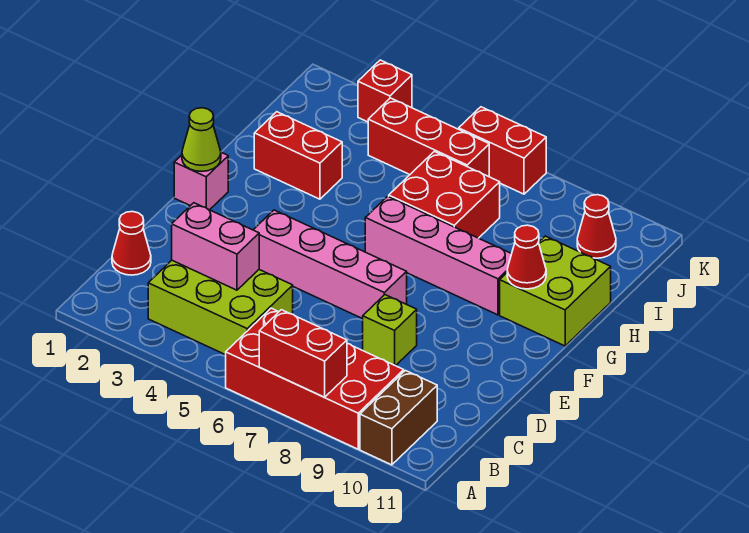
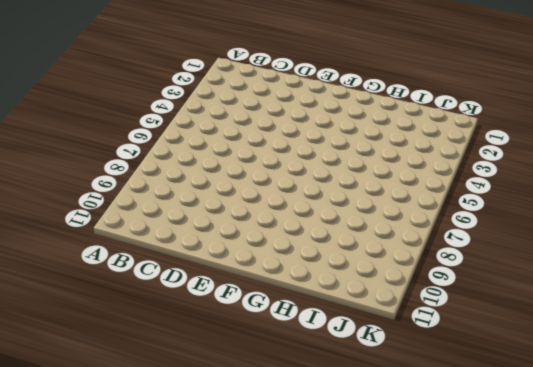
none -> red 2x4 brick [226,308,404,449]
none -> brown 1x2 brick [360,371,437,465]
none -> lime 2x3 brick [148,261,293,355]

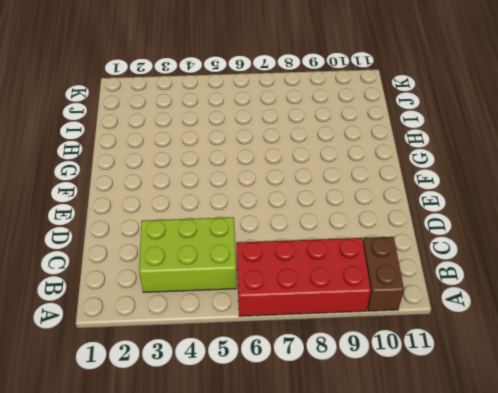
none -> red 1x1 cone [112,212,151,275]
none -> lime 1x1 brick [363,295,417,366]
none -> pink 1x4 brick [253,210,407,319]

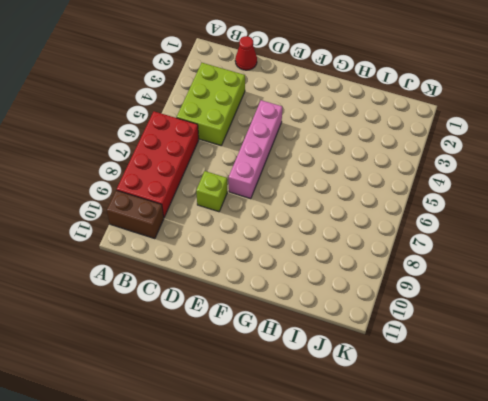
none -> pink 1x1 brick [174,152,228,210]
none -> pink 1x4 brick [365,196,511,315]
none -> lime 2x2 brick [500,236,611,346]

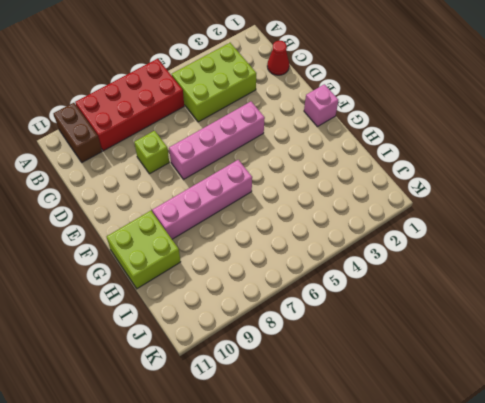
none -> red 1x2 brick [254,112,342,199]
none -> red 2x2 brick [389,152,500,238]
none -> red 1x3 brick [368,98,489,177]

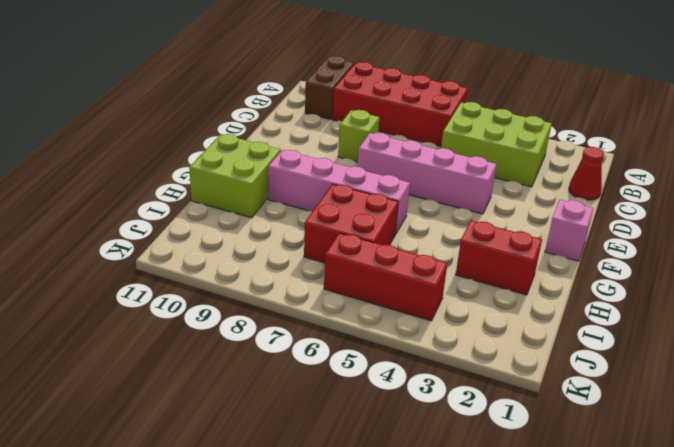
none -> red 1x1 cone [577,195,616,258]
none -> red 1x1 brick [358,60,412,122]
none -> red 1x2 brick [459,107,546,194]

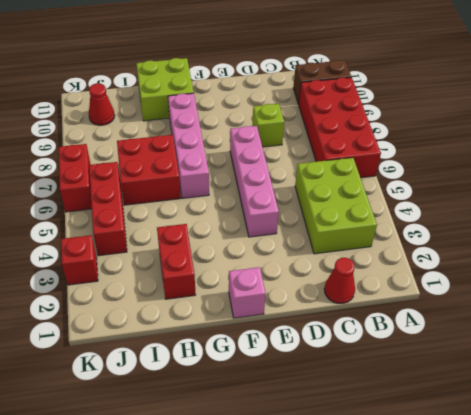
none -> red 1x2 brick [259,310,347,397]
none -> pink 1x2 brick [172,203,259,290]
none -> lime 1x1 cone [182,108,221,171]

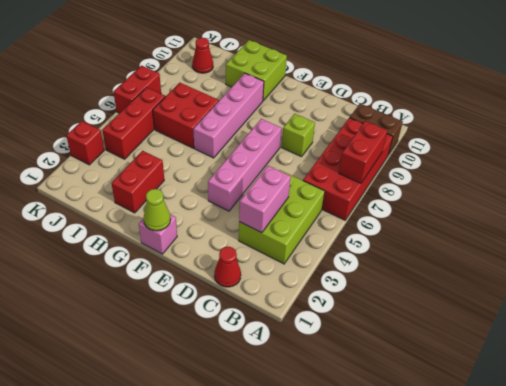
none -> red 1x1 cone [507,225,546,289]

